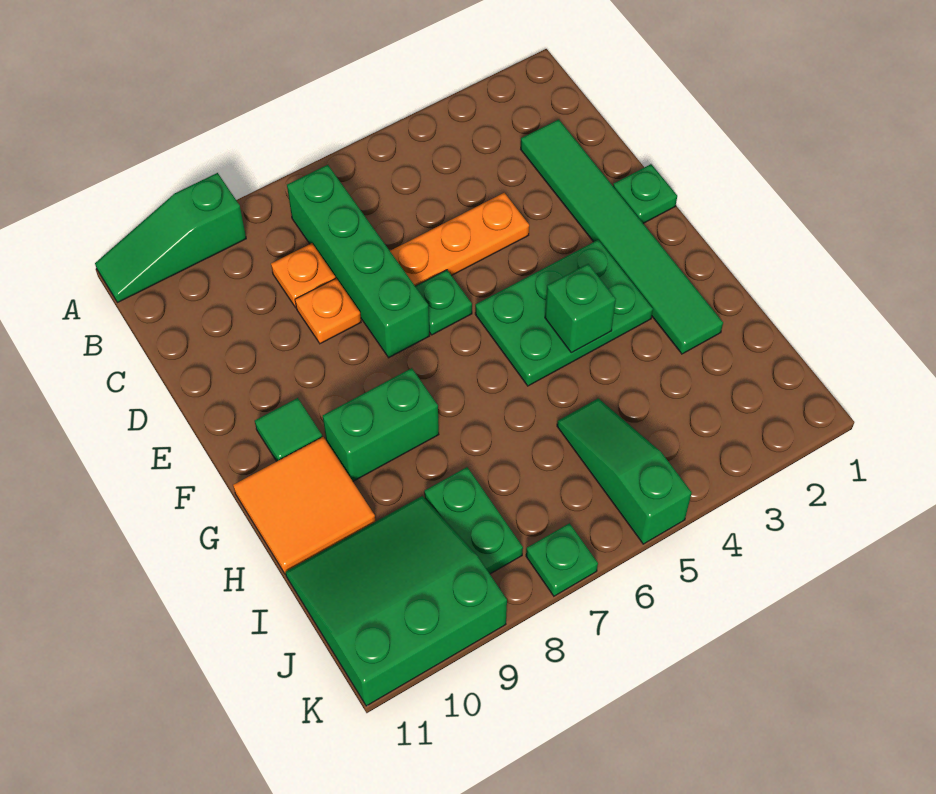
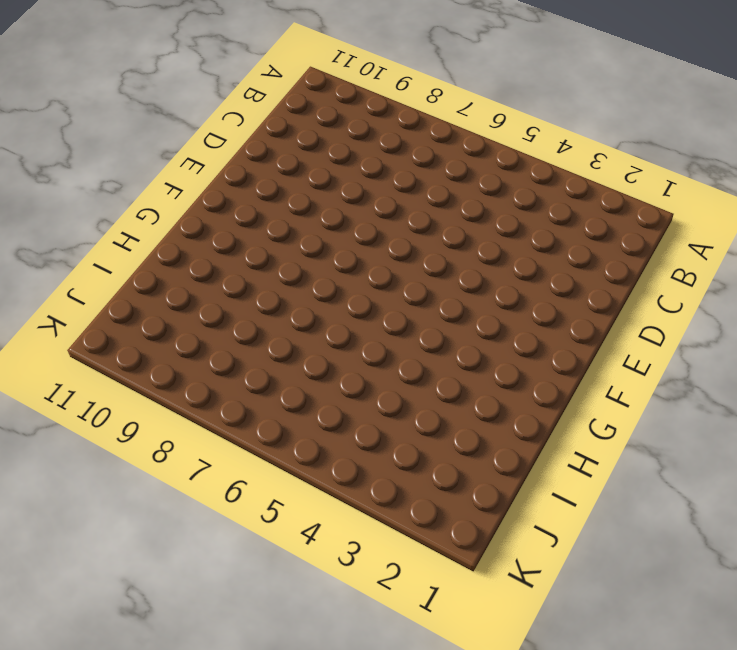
none -> green 1x3 slope [95,173,246,303]
none -> green 1x4 brick [287,165,430,358]
none -> green 1x6 tile [521,119,723,354]

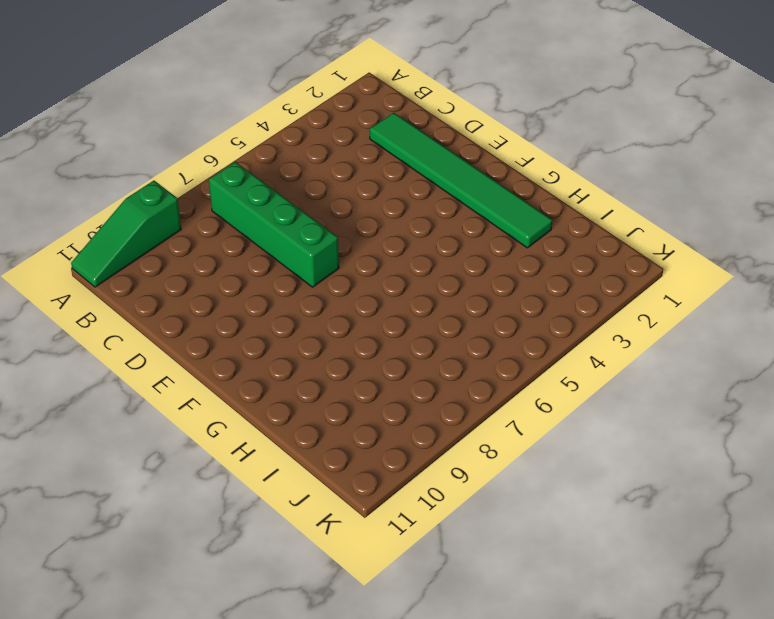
none -> orange 1x1 plate [271,243,335,308]
none -> orange 1x3 plate [390,193,529,286]
none -> orange 1x1 plate [295,278,361,344]

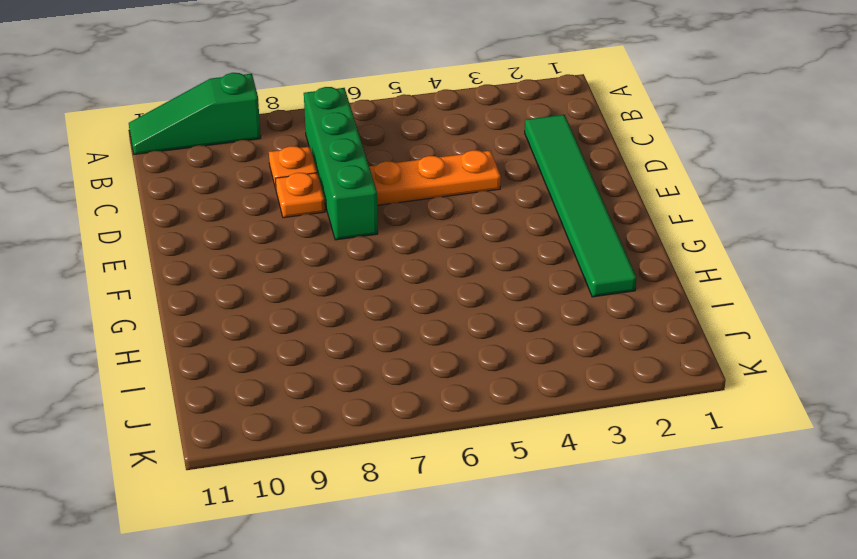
none -> green 1x1 plate [613,164,677,223]
none -> green 1x1 plate [415,270,472,335]
none -> green 2x3 plate [475,240,653,386]

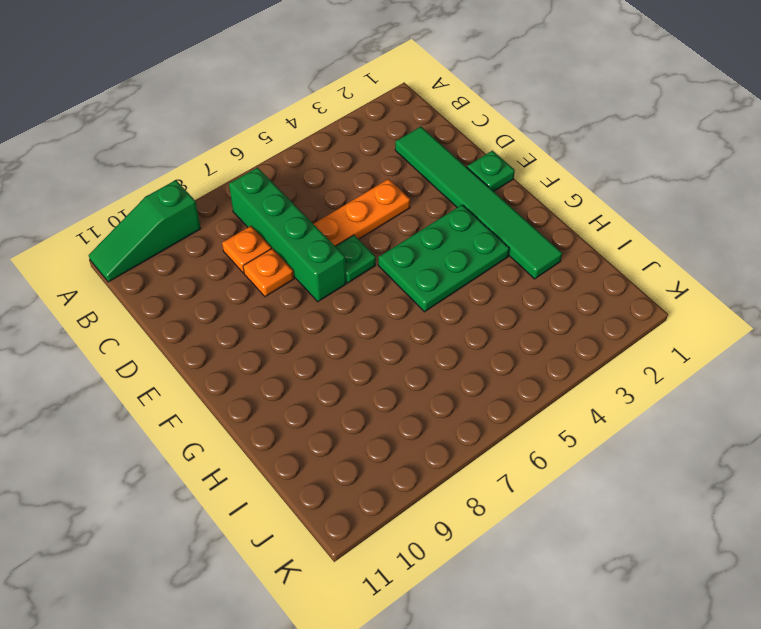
none -> green 1x1 tile [255,398,322,461]
none -> green 1x2 brick [323,368,439,481]
none -> orange 2x2 tile [233,437,376,574]

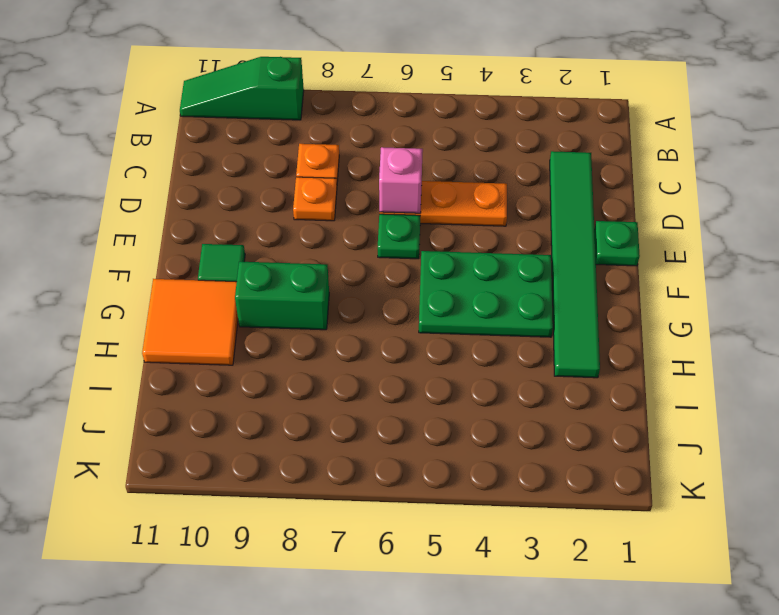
pink 1x1 brick [379,147,423,213] -> none
none -> green 1x4 brick [287,165,430,358]
none -> green 1x3 slope [557,398,692,544]
none -> green 1x2 plate [424,467,523,574]

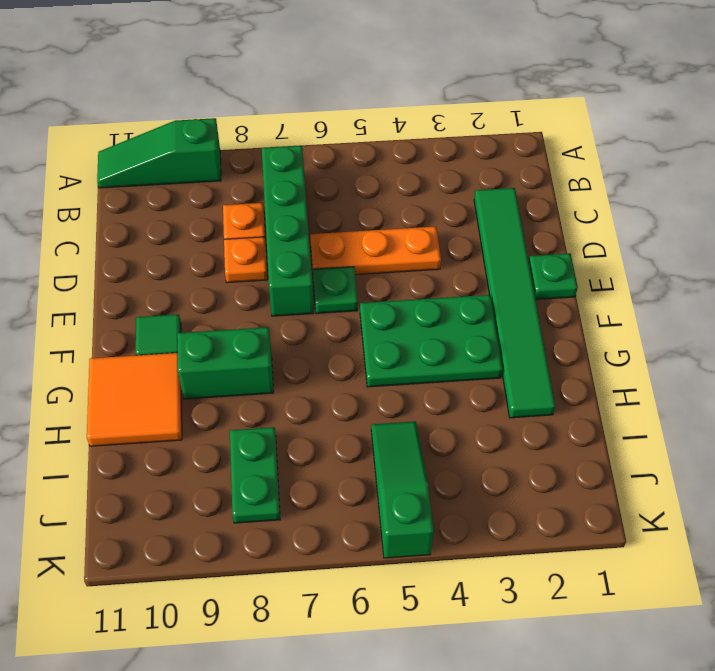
none -> green 3x3 slope [285,496,507,706]
none -> green 1x1 plate [526,523,598,596]
none -> green 1x1 brick [545,264,616,353]

